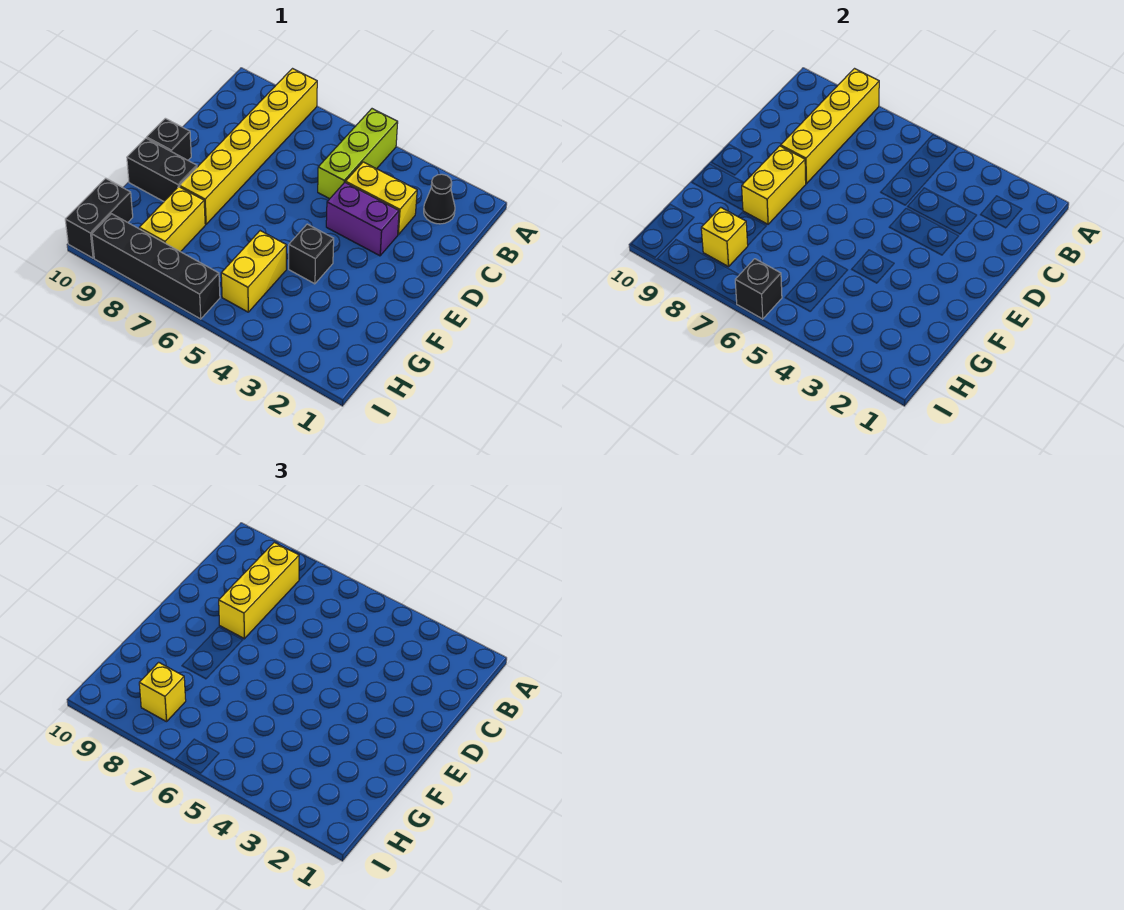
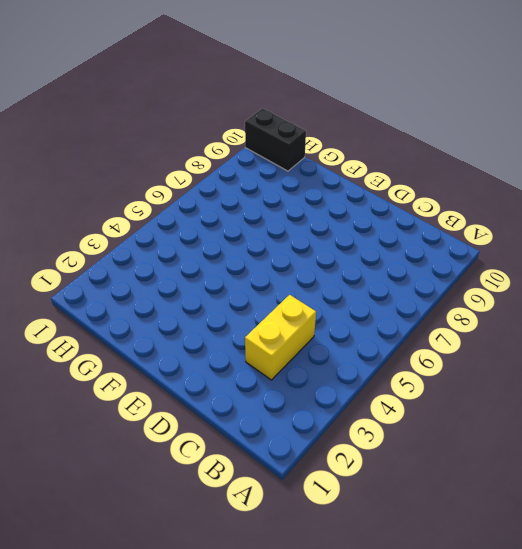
none -> lime 1x3 brick [318,109,398,199]
none -> yellow 1x6 brick [180,69,317,224]
none -> black 1x1 cone [424,174,455,224]

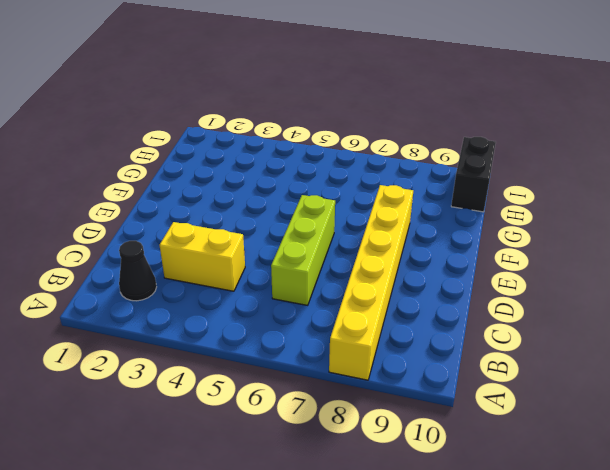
lime 1x3 brick [271,195,335,305] -> lime 1x3 brick moved to [318,109,398,199]
none -> purple 1x2 brick [326,182,399,256]
none -> black 1x1 brick [147,118,191,160]
none -> black 1x1 brick [289,224,334,284]

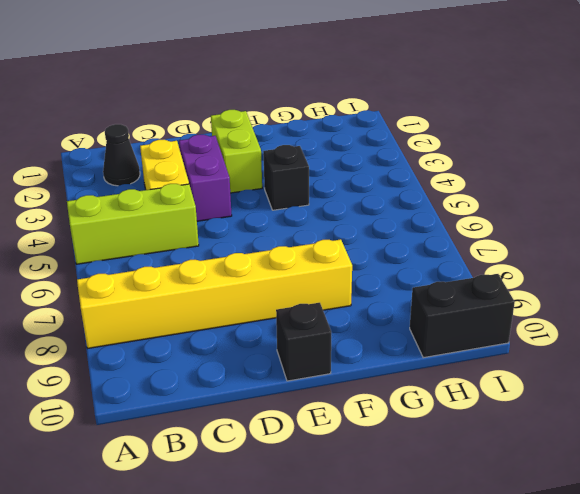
lime 1x2 brick [211,110,262,193] -> none
none -> black 1x2 brick [127,138,197,201]
none -> yellow 1x2 brick [221,231,287,312]
none -> yellow 1x2 brick [139,187,205,252]

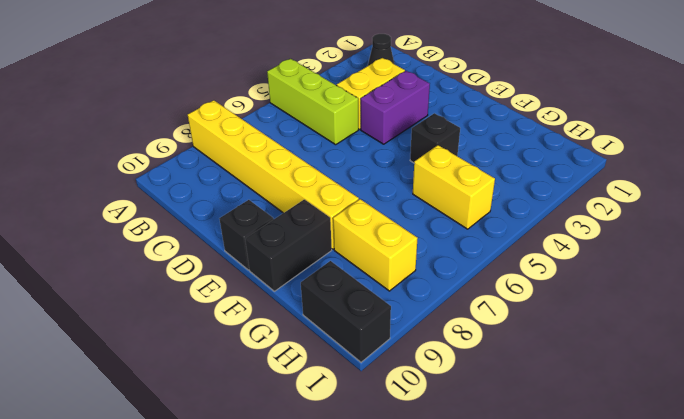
none -> black 1x4 brick [92,214,220,319]
none -> yellow 1x4 brick [781,69,879,184]
none -> yellow 1x2 brick [742,146,806,224]

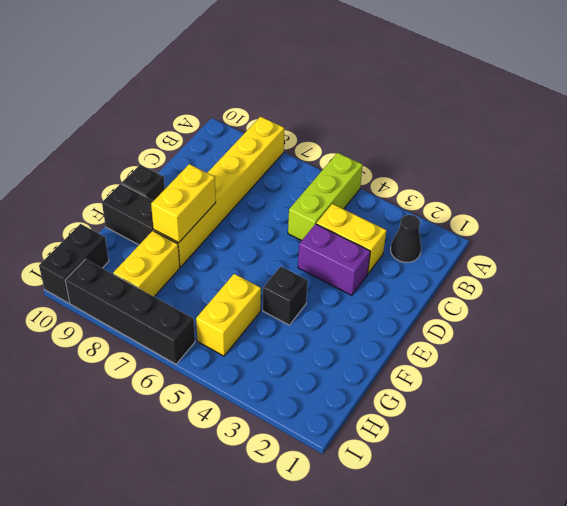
none -> yellow 1x4 brick [781,69,879,184]
none -> yellow 1x1 brick [701,207,748,267]
none -> black 1x1 brick [735,259,782,319]

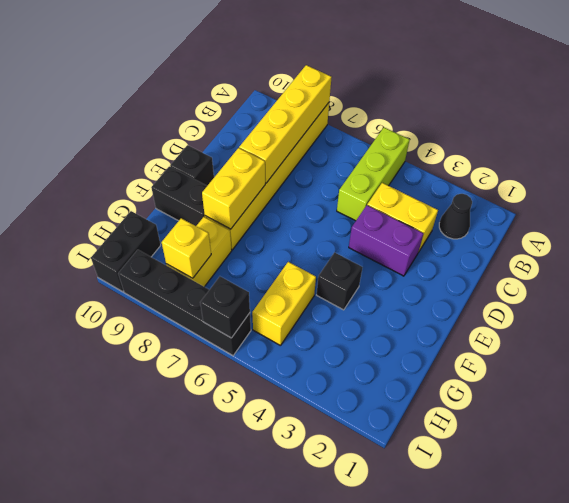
none -> yellow 1x3 brick [219,542,299,639]
none -> yellow 1x1 brick [139,662,186,722]

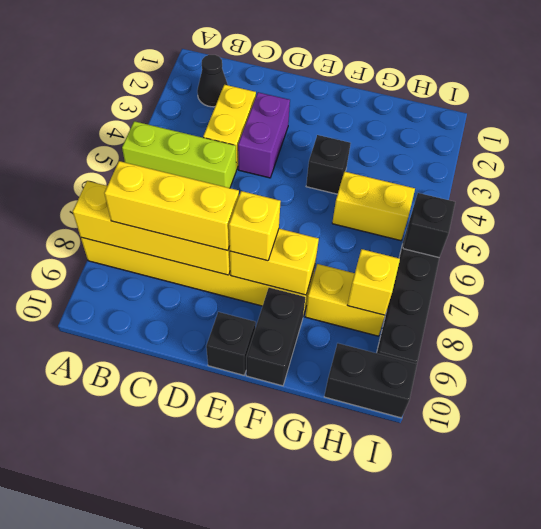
yellow 1x1 brick [229,191,281,261] -> yellow 1x1 brick moved to [139,662,186,722]

